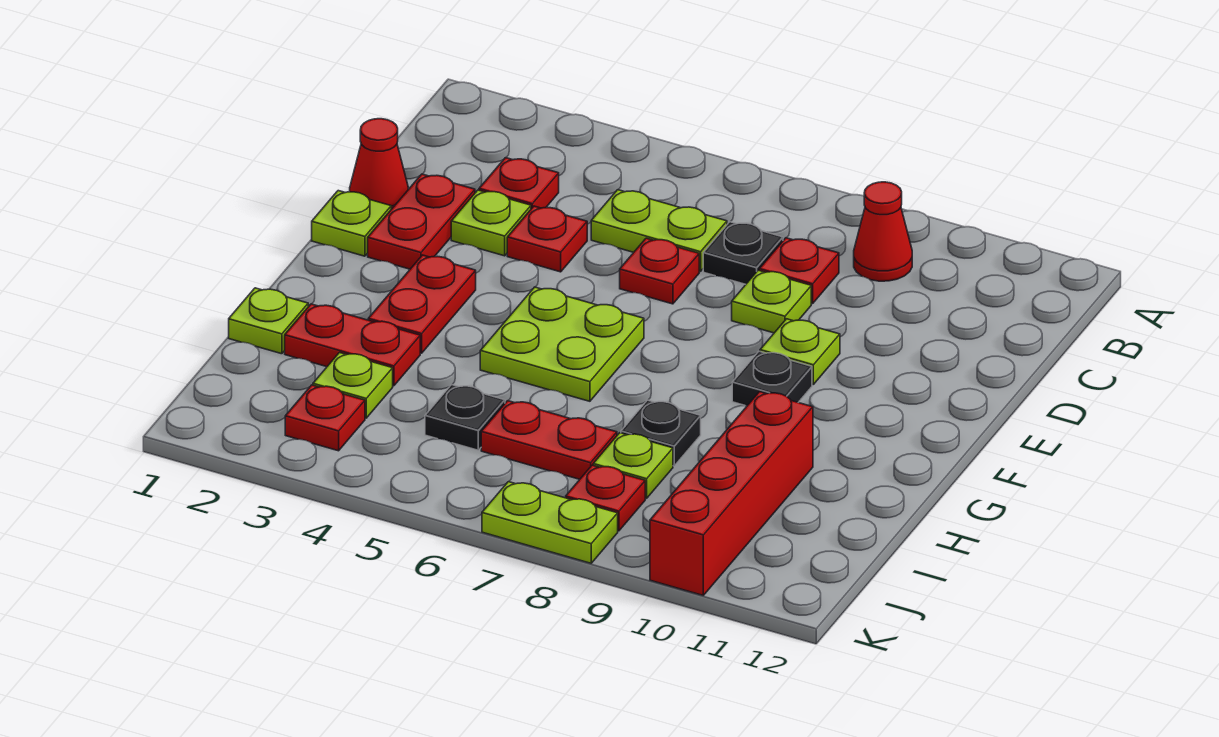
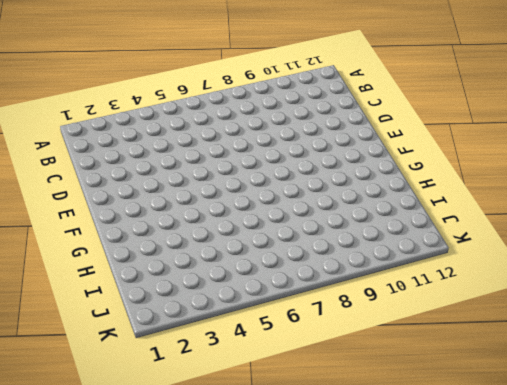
none -> red 1x1 cone [854,182,912,281]
none -> red 1x1 plate [479,158,559,209]
none -> lime 1x2 plate [591,190,727,271]

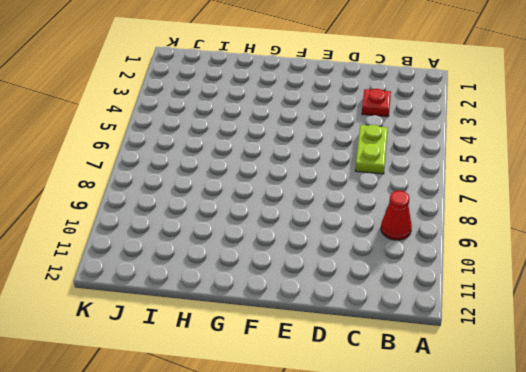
none -> black 1x1 plate [703,222,783,284]
none -> red 1x1 plate [759,238,839,304]
none -> red 1x1 cone [350,119,408,209]

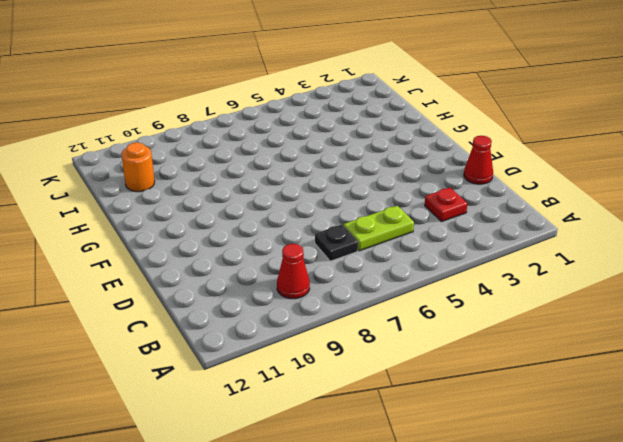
orange 1x1 round brick [121,143,155,192] -> none
none -> red 1x1 plate [759,238,839,304]
none -> red 1x2 plate [368,174,475,269]
none -> lime 1x1 plate [451,190,531,256]

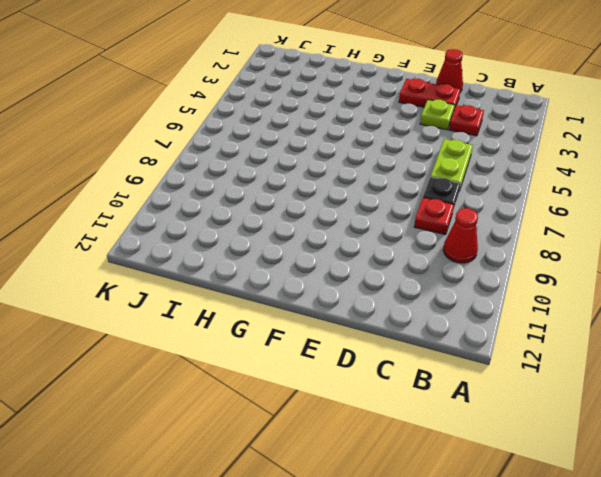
none -> red 1x1 plate [507,206,587,272]
none -> red 1x1 plate [620,238,699,304]
none -> lime 1x1 plate [732,270,811,333]

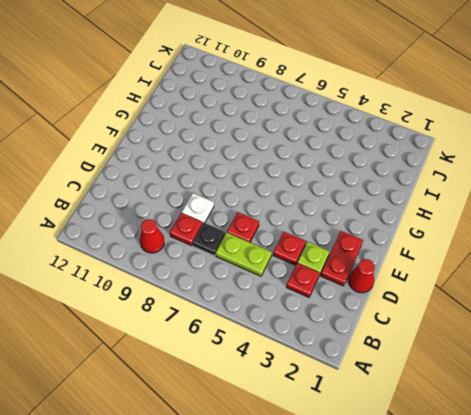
white 1x1 plate [182,193,214,223] -> lime 1x1 plate [732,270,811,333]
none -> lime 1x1 plate [312,191,391,256]
none -> lime 1x1 plate [760,319,840,384]
none -> red 1x2 plate [368,255,476,353]

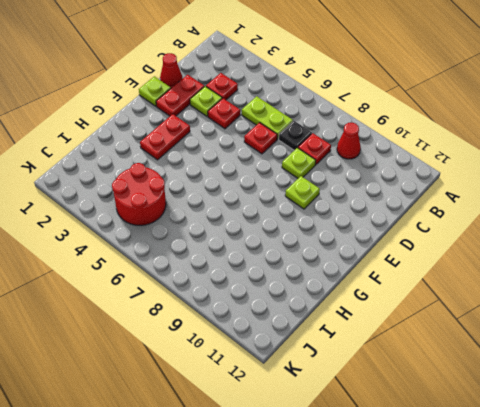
red 2x2 round brick [112,163,166,225] -> black 1x1 plate [425,385,505,450]
none -> lime 2x2 plate [480,287,644,401]
none -> black 1x1 plate [732,351,812,406]
none -> lime 1x1 plate [229,288,308,354]

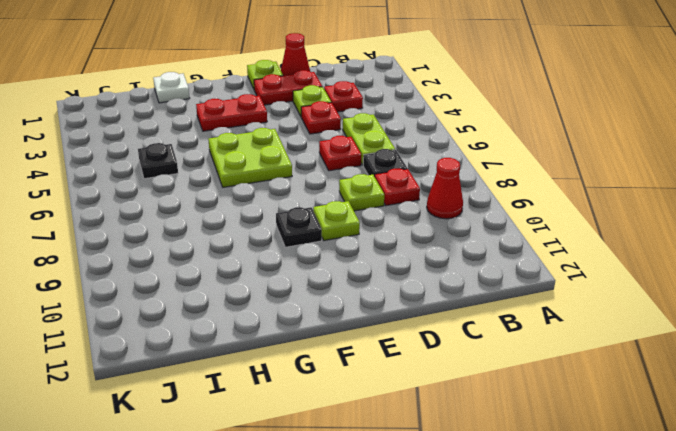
white 1x1 plate [153,72,190,103] -> lime 1x1 plate [229,288,308,354]
none -> red 1x2 plate [285,304,420,386]
none -> black 1x1 plate [621,400,701,466]
none -> red 1x4 brick [650,392,813,595]

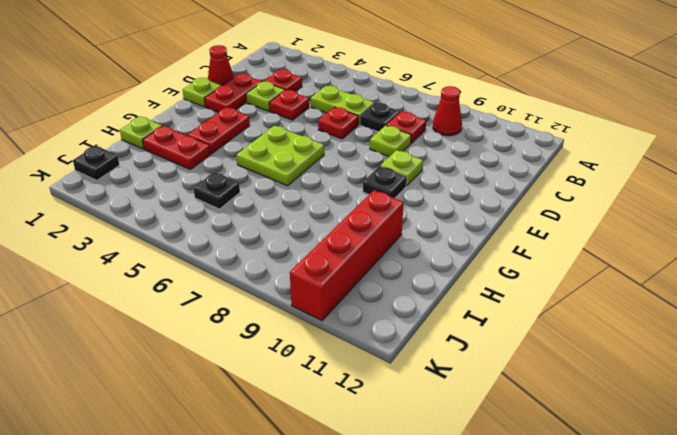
black 1x1 plate [73,145,119,180] -> black 1x1 plate moved to [621,400,701,466]
none -> lime 1x1 plate [313,353,393,418]
none -> red 1x2 plate [481,401,617,479]
none -> lime 1x1 plate [593,433,673,498]

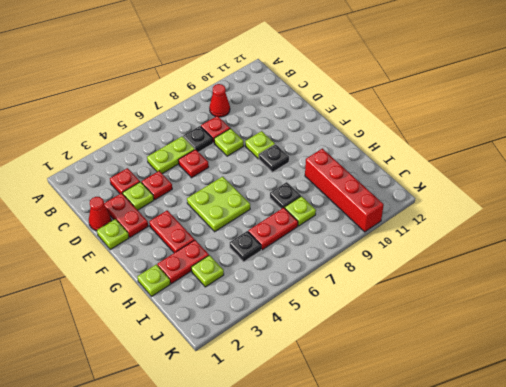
none -> red 1x1 plate [285,385,365,451]
none -> red 1x1 plate [566,465,645,531]
none -> lime 1x2 plate [482,482,618,563]

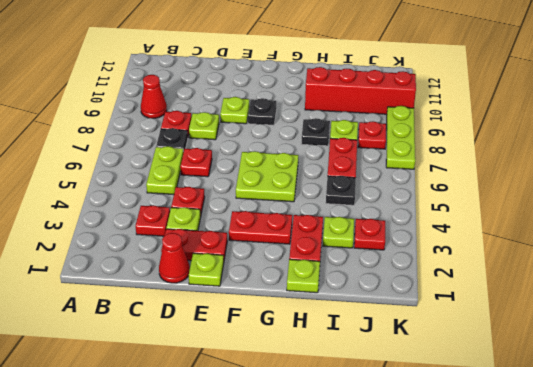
lime 1x3 plate [386,106,415,169] -> lime 1x2 plate [482,482,618,563]

